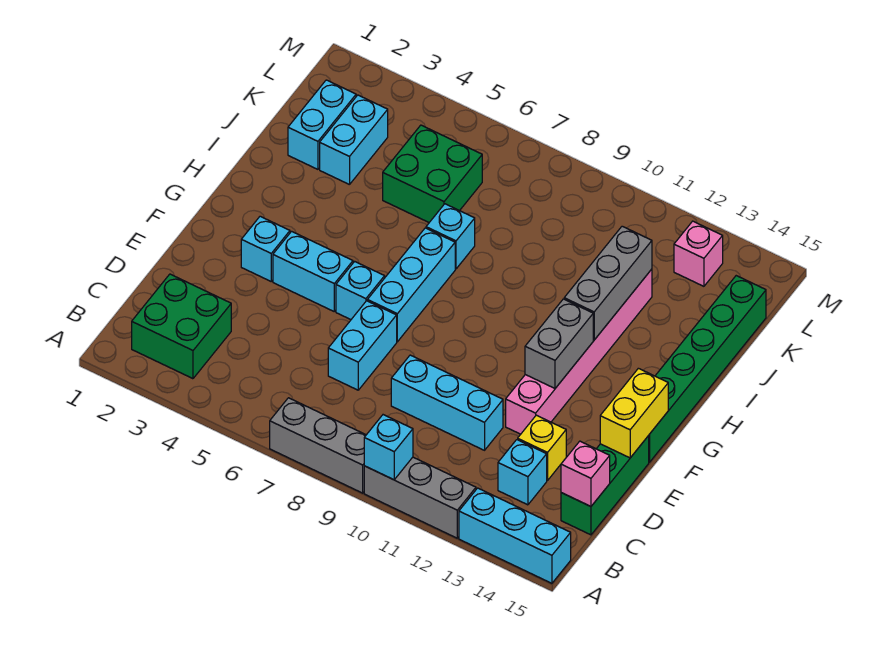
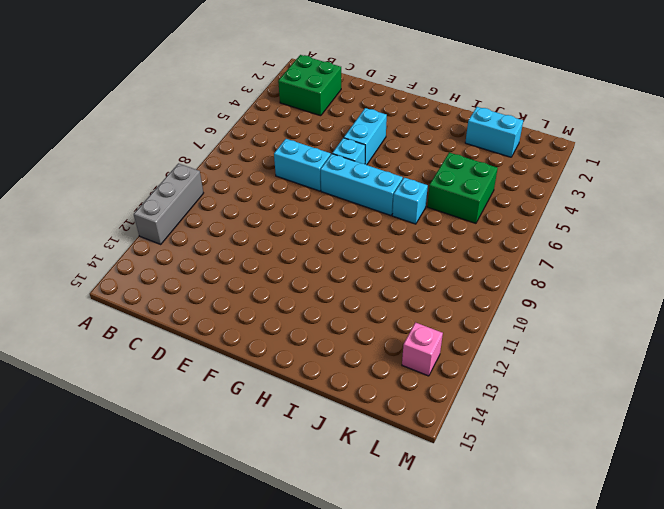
none -> grey 1x3 brick [270,398,366,493]
none -> cyan 1x3 brick [459,488,571,583]
none -> cyan 1x1 brick [498,440,547,505]

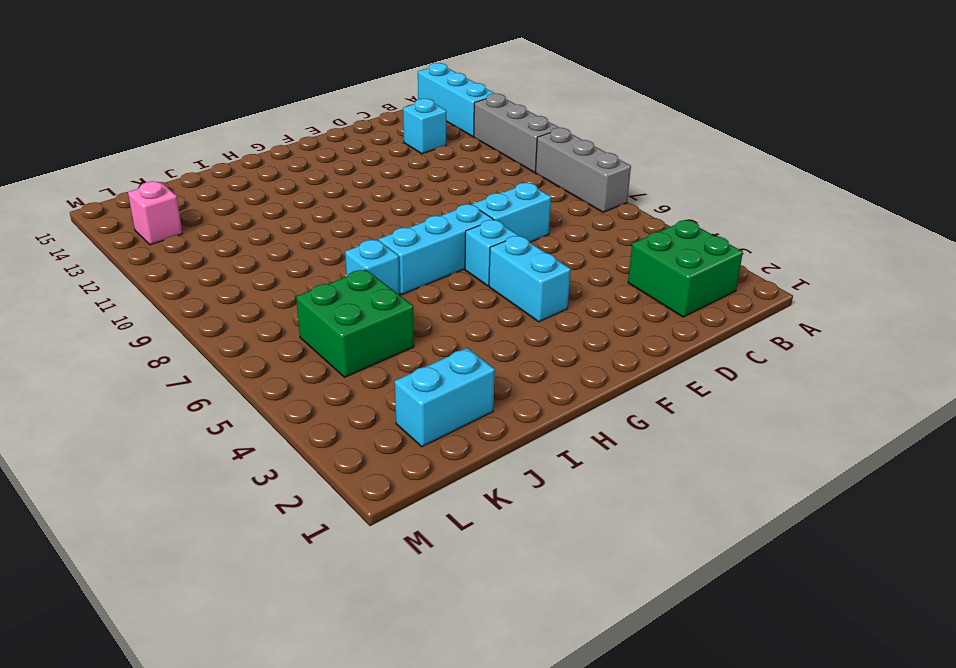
none -> green 1x3 brick [561,436,649,535]
none -> cyan 1x3 brick [391,355,503,450]
none -> yellow 1x1 brick [518,415,566,481]

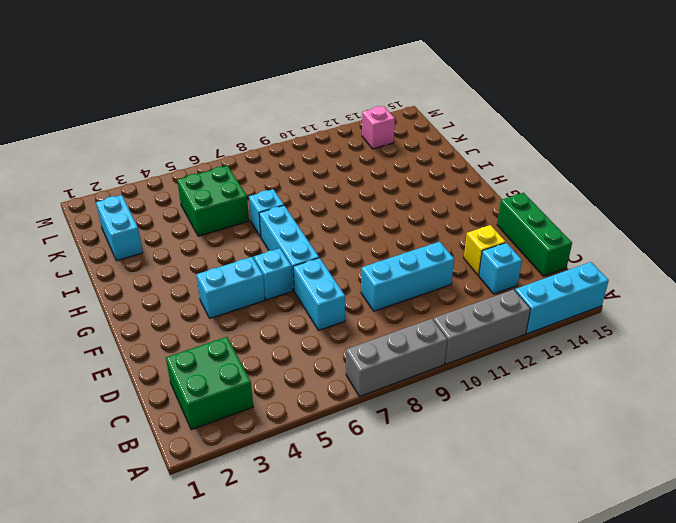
none -> pink 1x6 brick [506,269,652,434]
none -> cyan 1x1 brick [241,216,290,281]
none -> green 1x6 brick [648,276,766,462]

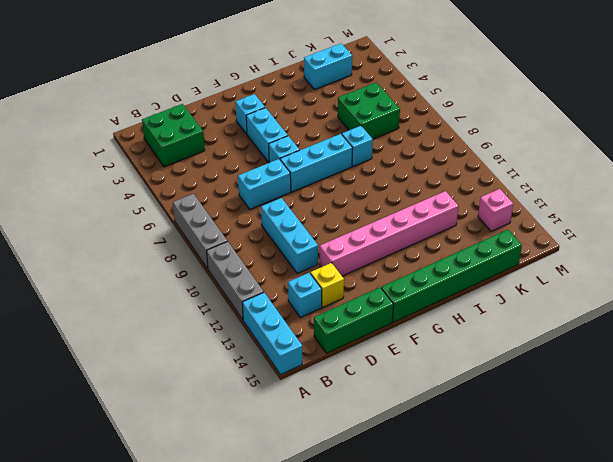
none -> cyan 1x2 brick [320,95,388,185]
none -> cyan 1x1 brick [364,415,413,480]
none -> pink 1x1 brick [561,441,610,507]

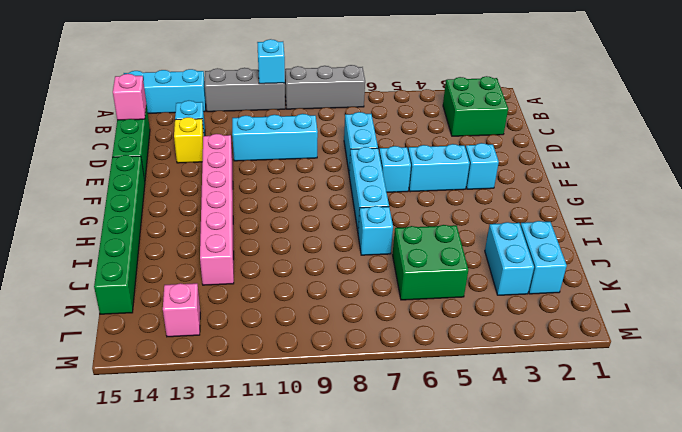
none -> yellow 1x2 brick [600,368,668,458]
none -> grey 1x2 brick [525,299,593,388]
none -> grey 1x3 brick [564,226,652,340]

